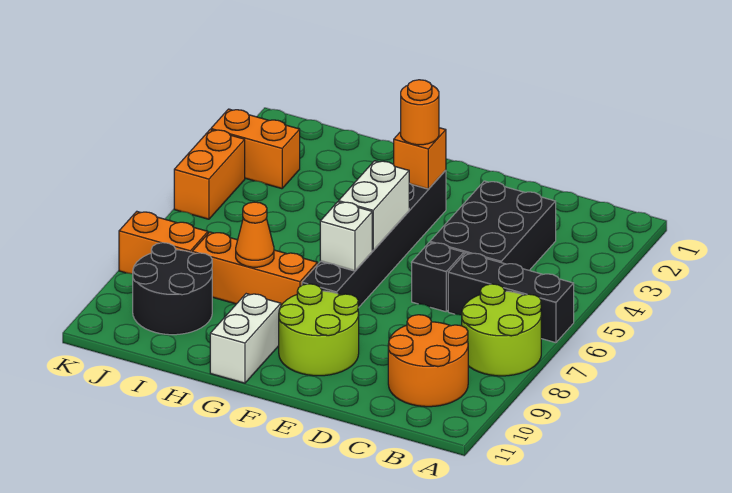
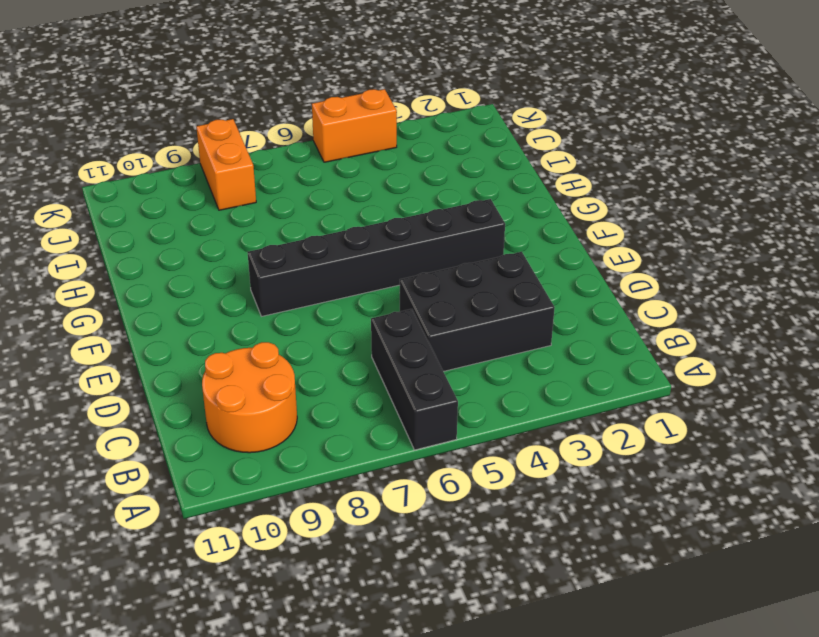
none -> lime 2x2 round brick [462,284,541,376]
none -> black 1x1 brick [412,242,464,312]
none -> lime 2x2 round brick [279,284,359,376]

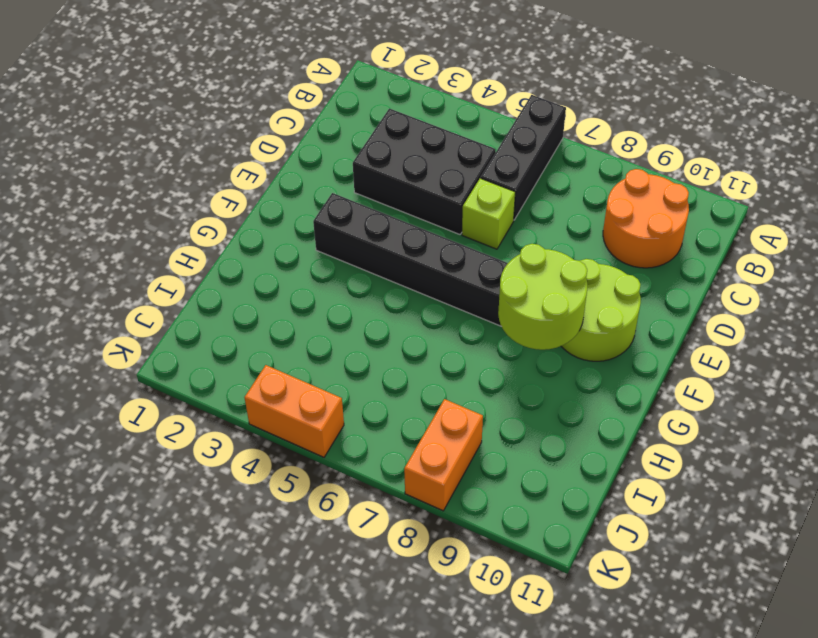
lime 1x1 brick [462,178,515,249] -> black 1x1 brick [412,242,464,312]
lime 2x2 round brick [498,244,587,350] -> lime 2x2 round brick moved to [462,284,541,376]
none -> orange 1x3 brick [192,232,318,305]
none -> white 1x2 brick [210,294,281,383]
none -> black 2x2 round brick [133,243,212,335]

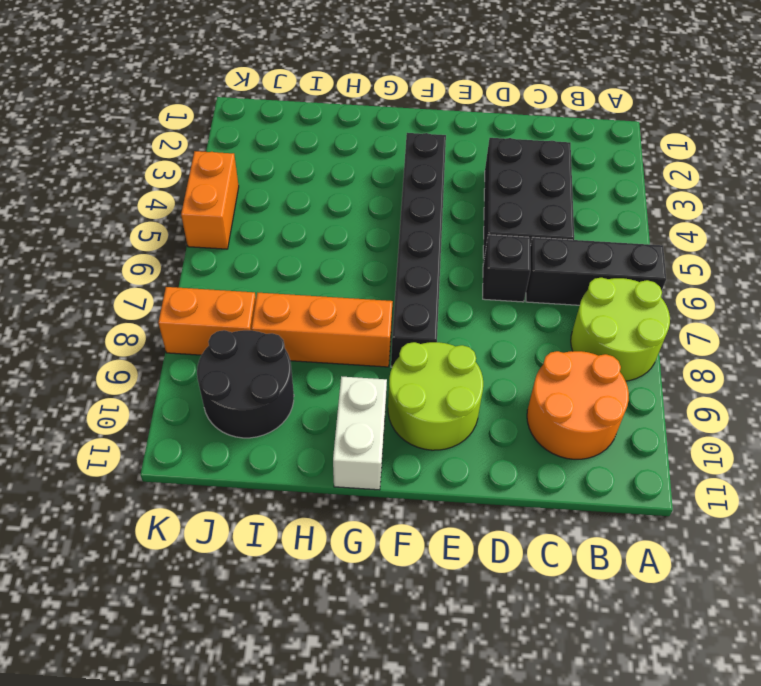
none -> orange 1x2 brick [211,109,300,189]
none -> orange 1x1 brick [394,128,446,189]
none -> white 1x2 brick [339,161,409,250]

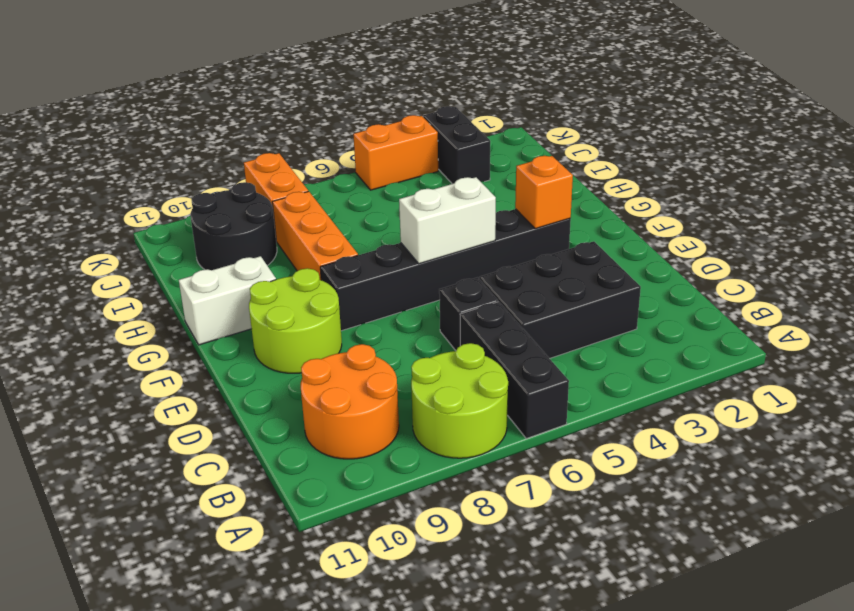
black 1x2 brick [423,106,490,184] -> orange 1x2 brick [211,109,300,189]
none -> white 1x1 brick [320,202,372,271]
none -> orange 1x1 cone [236,202,274,267]
none -> orange 1x1 round brick [401,80,439,145]

